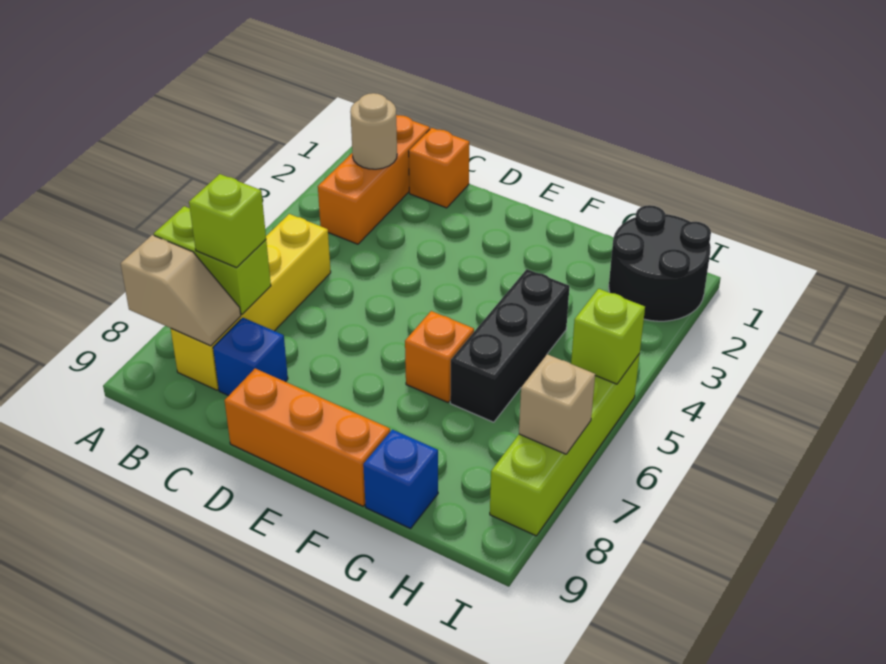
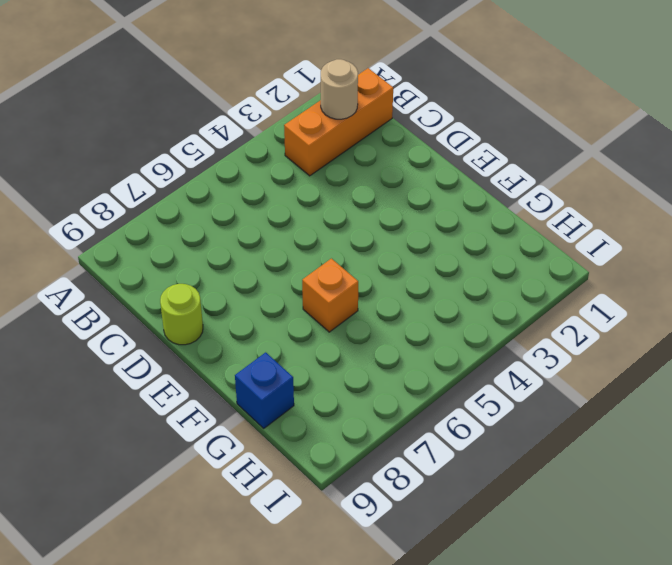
lime 1x1 round brick [160,284,203,345] -> orange 1x3 brick [224,369,390,506]
none -> yellow 1x4 brick [171,214,331,390]
none -> orange 1x1 brick [409,128,469,208]
none -> blue 1x1 brick [213,318,288,396]

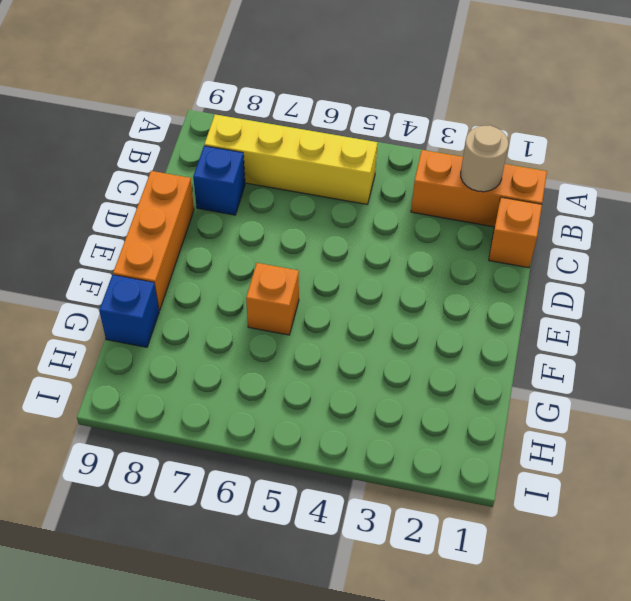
none -> black 1x3 brick [450,269,569,422]
none -> black 2x2 round brick [609,205,711,321]
none -> lime 1x4 brick [490,354,640,536]

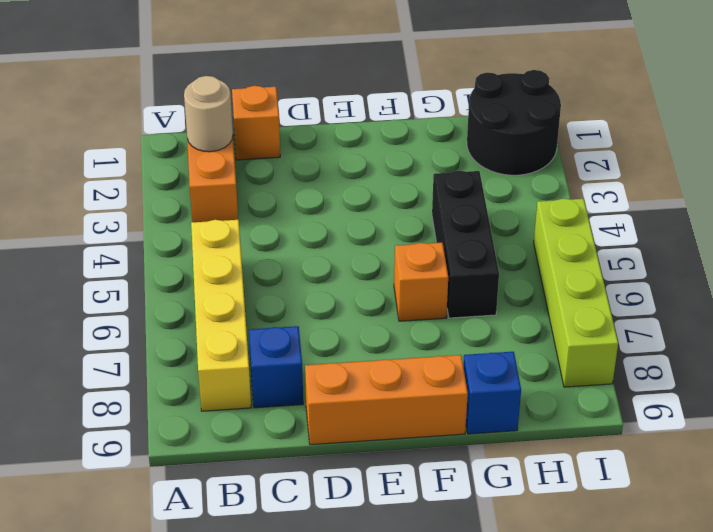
none -> lime 1x2 brick [154,206,271,314]
none -> tan 1x2 slope [121,235,241,346]
none -> lime 1x1 brick [571,289,645,384]

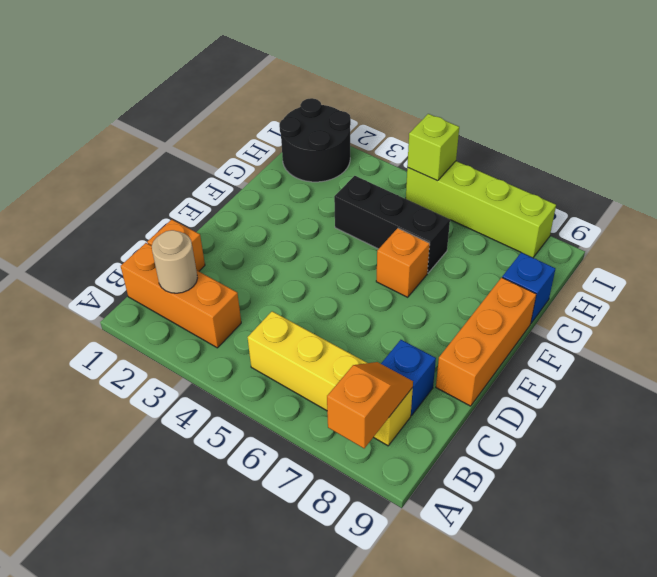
orange 1x2 slope [327,362,413,448] -> tan 1x2 slope [121,235,241,346]
none -> lime 1x2 brick [154,206,271,314]
none -> tan 1x1 brick [519,354,595,454]
none -> lime 1x1 brick [189,174,266,268]

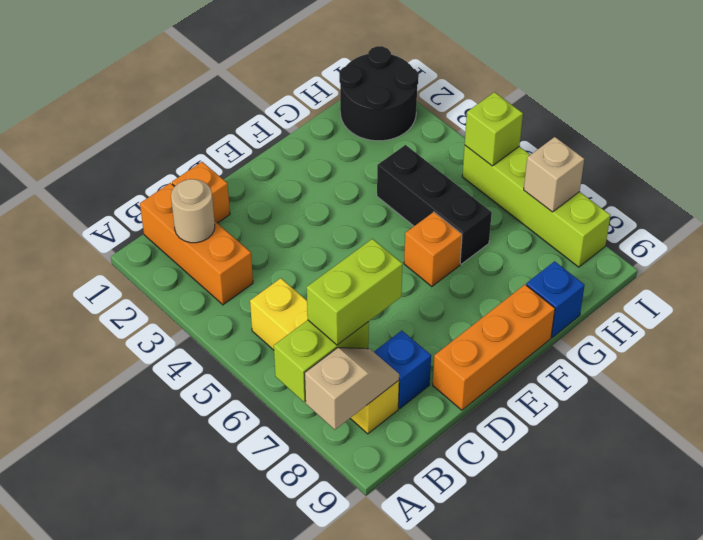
lime 1x2 brick [307,239,402,345] -> lime 1x1 brick [189,174,266,268]

